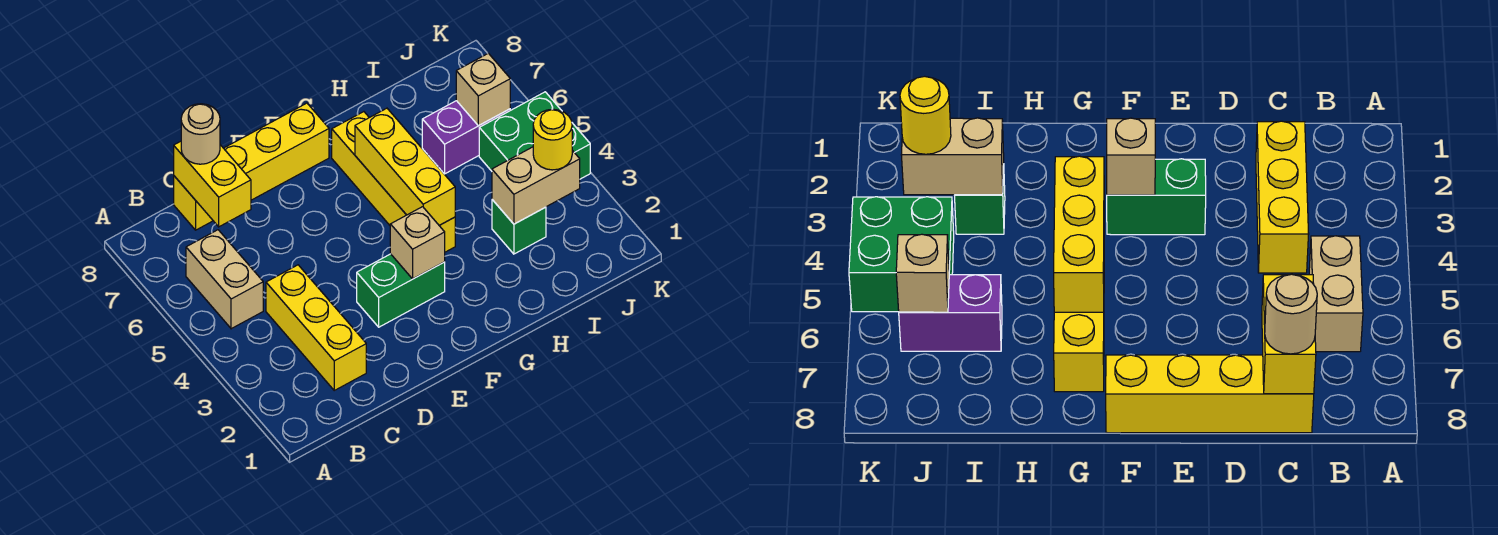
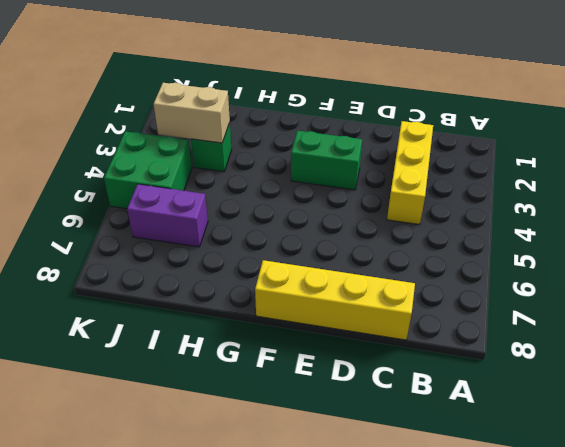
none -> tan 1x2 brick [186,230,263,329]
none -> yellow 1x4 brick [332,112,455,252]
none -> yellow 1x2 brick [174,141,251,227]

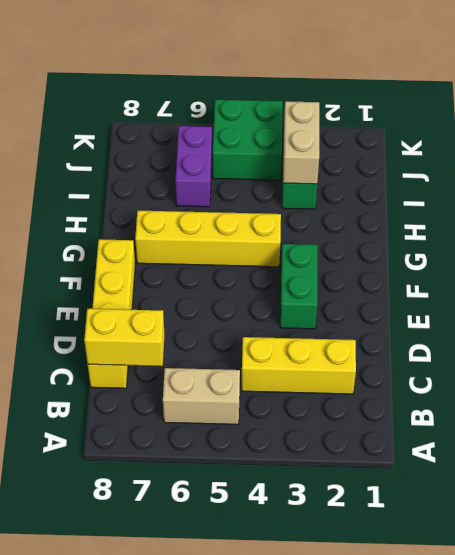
none -> tan 1x1 brick [390,207,445,279]
none -> yellow 1x3 brick [355,108,455,225]
none -> tan 1x1 brick [456,53,510,126]

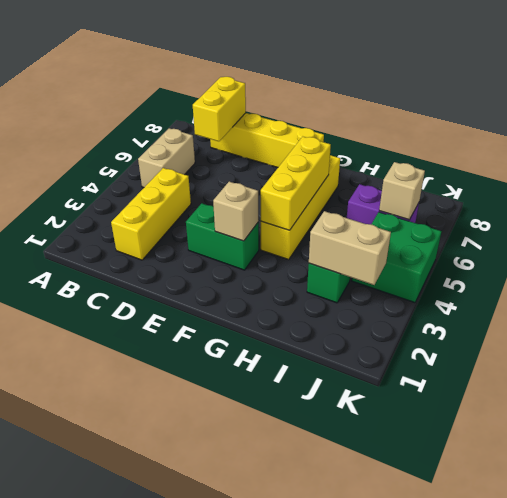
none -> tan 1x1 round brick [181,104,220,164]
none -> yellow 1x1 round brick [533,109,572,170]

